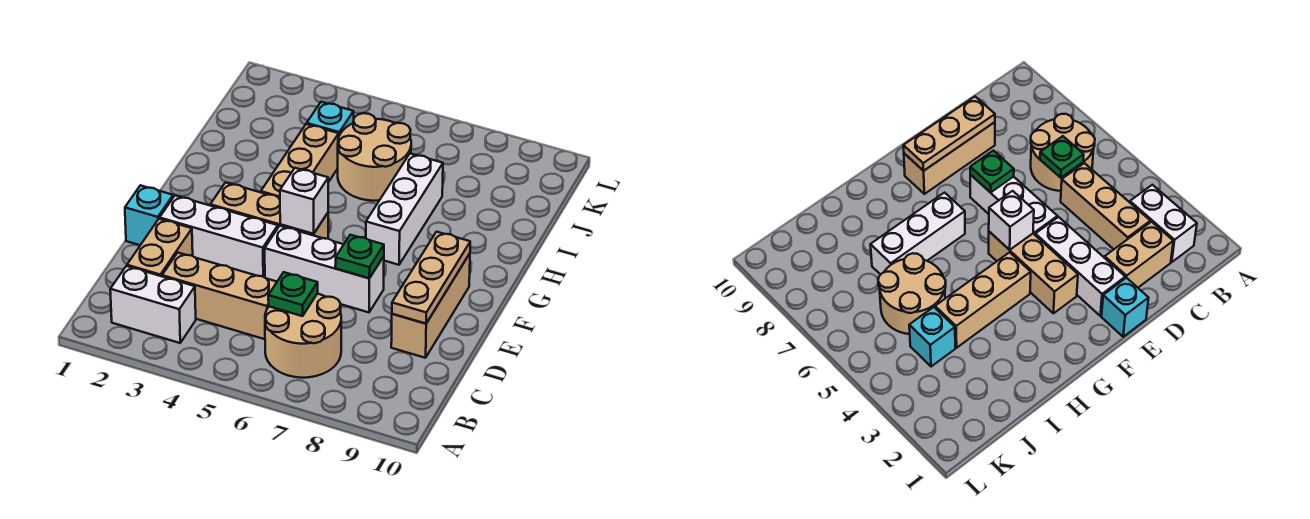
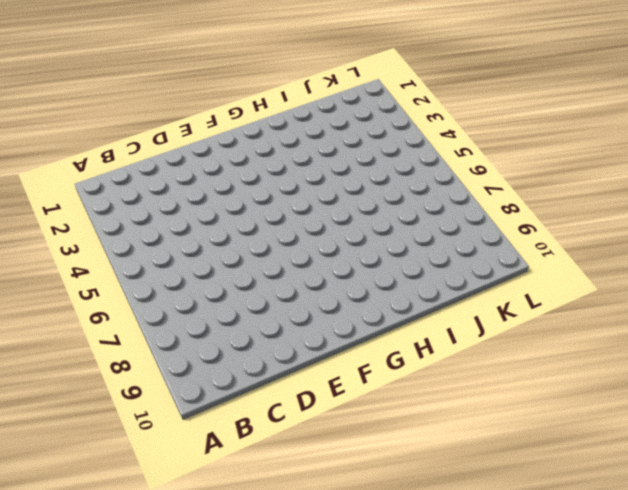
none -> white 1x2 brick [110,266,196,343]
none -> tan 2x2 round brick [265,294,341,378]
none -> tan 1x2 brick [127,219,193,276]

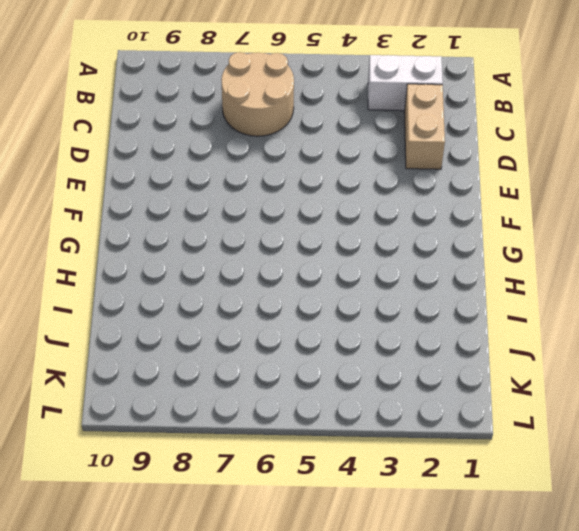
none -> tan 1x3 brick [162,253,277,339]
none -> tan 1x3 brick [391,254,470,358]
none -> cyan 1x1 brick [125,185,173,245]

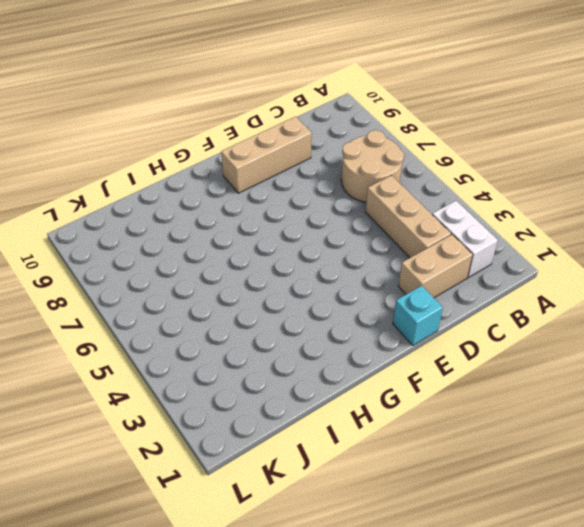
none -> white 1x3 brick [160,196,278,278]
none -> white 1x3 brick [265,226,384,312]
none -> tan 1x3 brick [210,182,328,239]

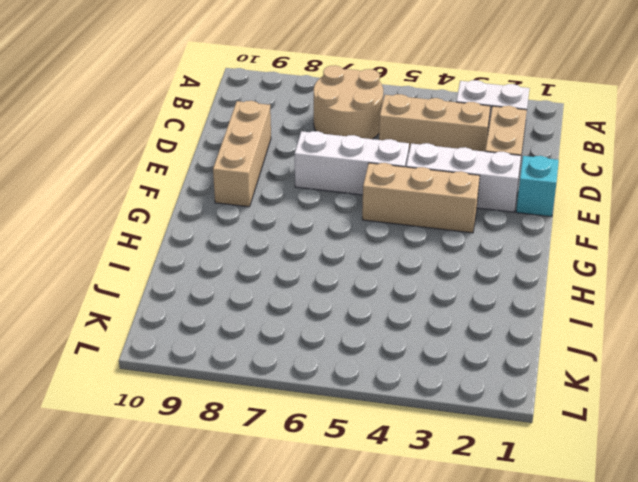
none -> tan 1x3 brick [261,124,339,198]
none -> white 1x3 brick [366,154,443,265]
none -> tan 2x2 round brick [338,113,411,201]

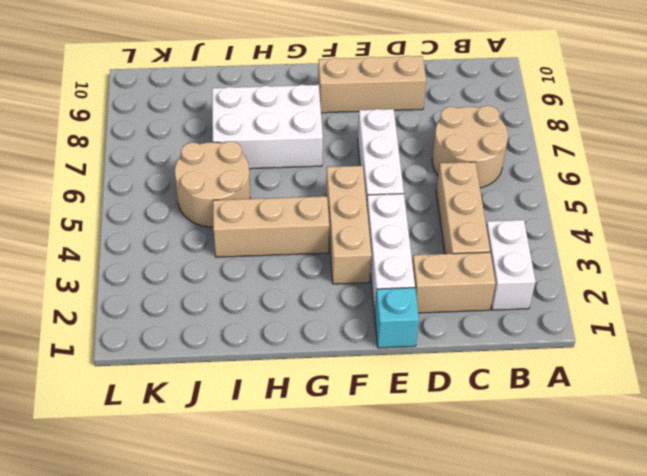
white 2x3 brick [212,85,323,169] -> white 1x3 brick [366,154,443,265]
none -> cyan 1x1 brick [307,102,354,135]
none -> green 1x1 plate [268,272,318,316]
none -> tan 1x3 plate [392,232,470,324]

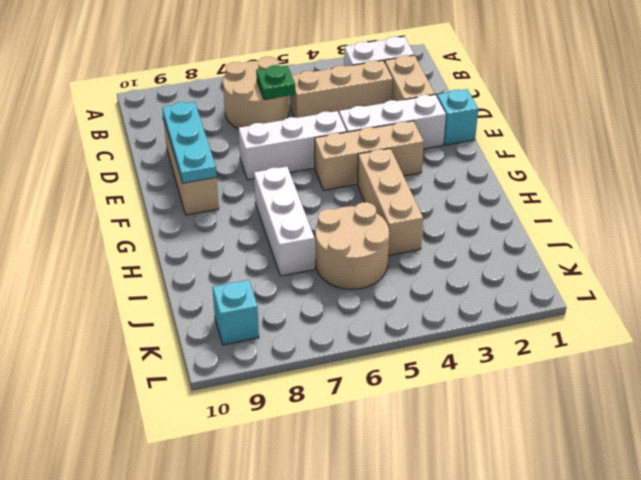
cyan 1x3 plate [162,102,216,183] -> tan 1x3 plate [392,232,470,324]
cyan 1x1 brick [213,280,259,345] -> cyan 1x1 brick moved to [307,102,354,135]
none -> green 1x1 plate [335,235,384,278]
none -> white 1x1 brick [280,168,328,234]

